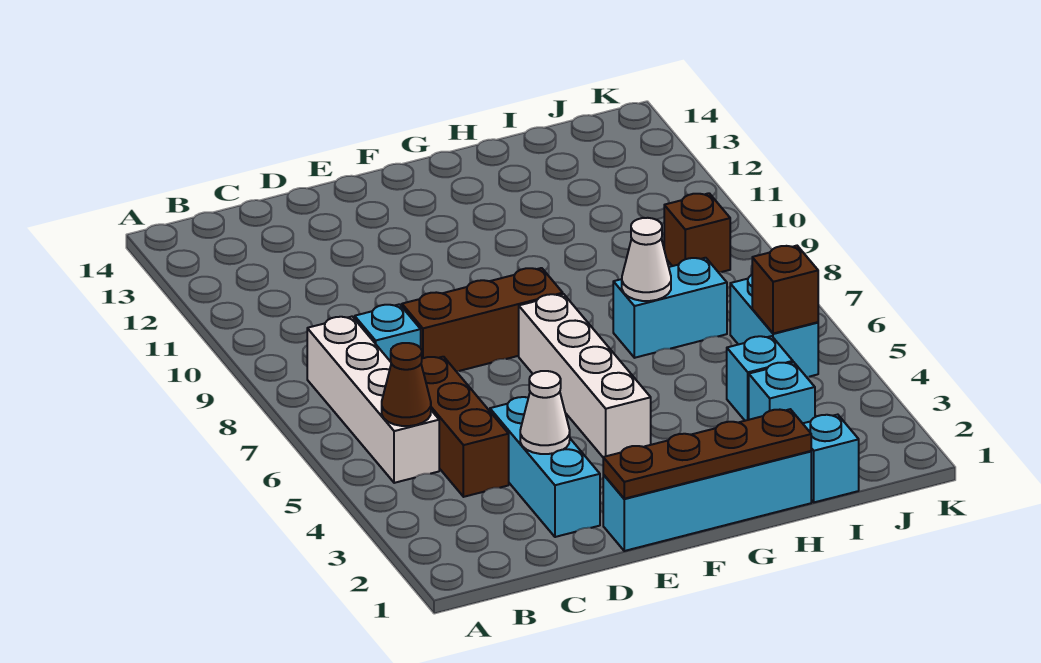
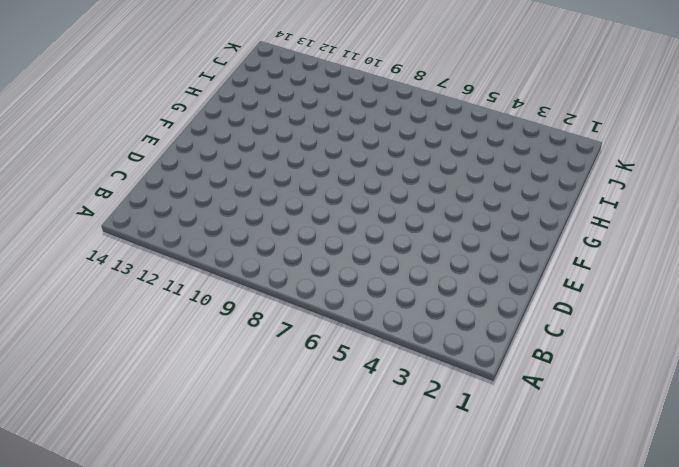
none -> white 1x4 brick [307,317,439,483]
none -> brown 1x3 brick [421,357,509,497]
none -> cyan 1x1 brick [355,304,421,362]

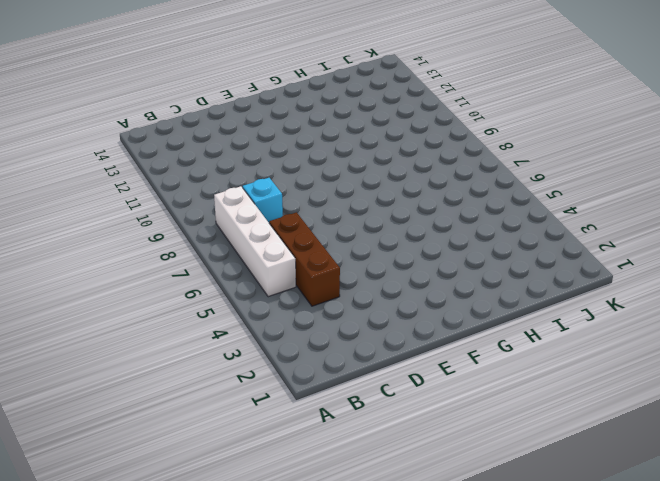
none -> cyan 1x3 brick [490,397,600,537]
none -> brown 1x3 brick [402,268,563,371]
none -> cyan 1x4 brick [603,451,811,551]

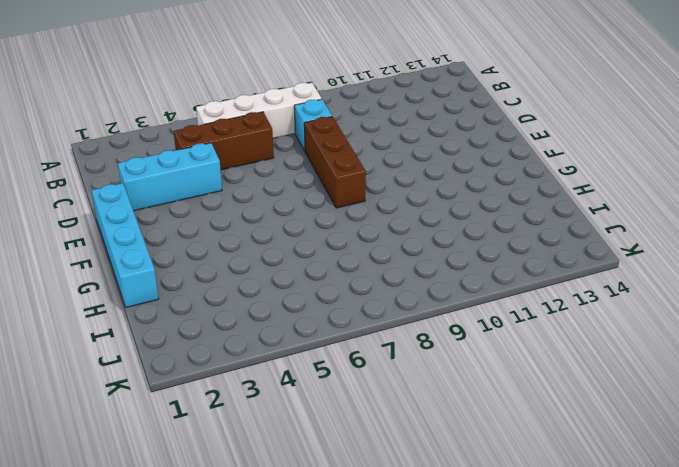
none -> white 1x4 brick [519,294,651,457]
none -> cyan 1x2 brick [613,258,727,358]
none -> cyan 1x1 brick [803,415,859,502]

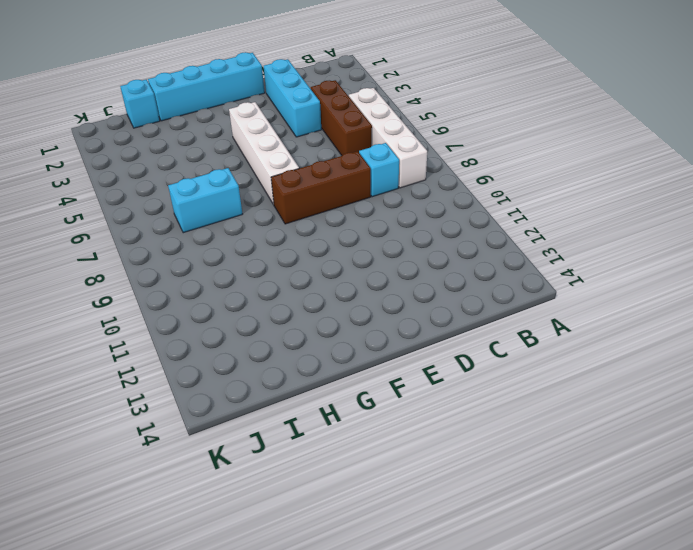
none -> cyan 1x1 brick [749,362,815,423]
none -> cyan 1x1 brick [727,336,793,421]
none -> cyan 1x2 brick [730,275,818,377]

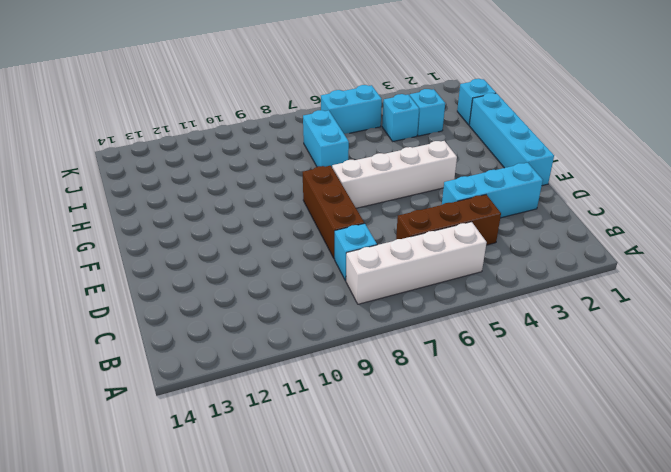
none -> brown 1x1 brick [664,193,730,272]
none -> brown 1x1 cone [382,343,431,426]
none -> white 1x1 cone [520,371,570,454]

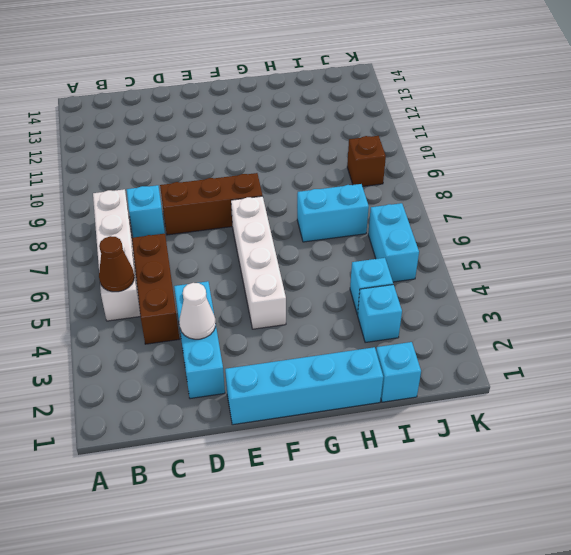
none -> brown 1x4 plate [603,409,811,499]
none -> white 1x1 cone [622,218,671,301]
none -> brown 1x1 brick [752,246,818,334]

